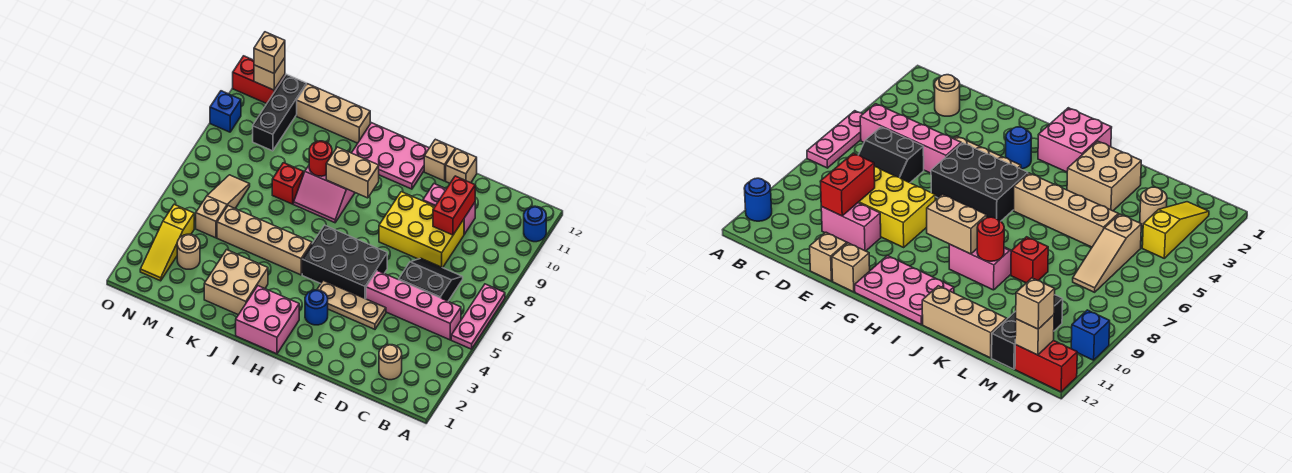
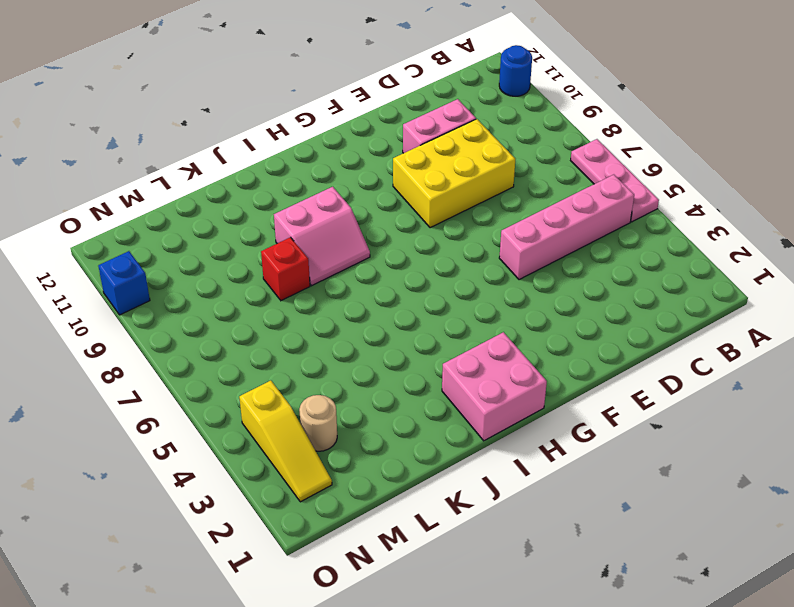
none -> tan 1x1 round brick [379,345,402,380]
none -> black 2x2 slope [399,258,463,301]
none -> tan 1x3 plate [317,281,386,329]
none -> tan 1x1 brick [446,149,477,183]

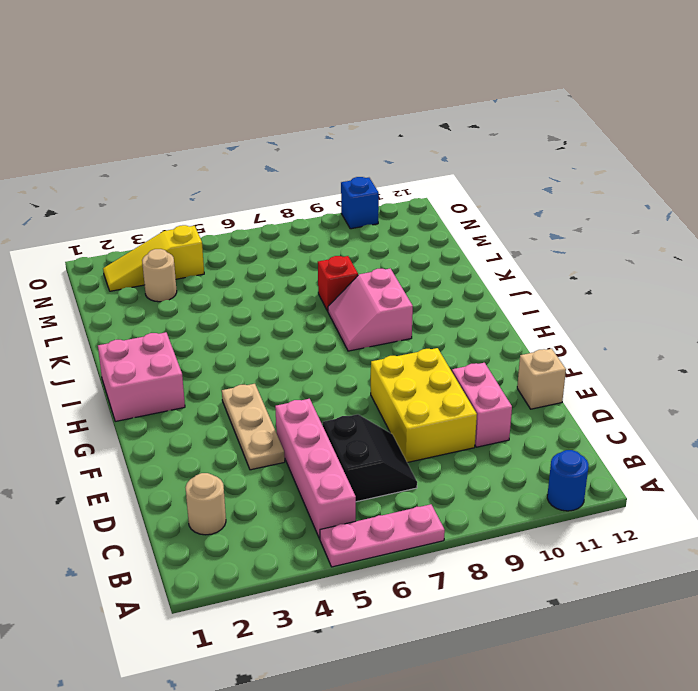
none -> black 2x3 brick [302,225,387,299]
none -> tan 1x1 brick [424,139,455,181]
none -> blue 1x1 round brick [305,290,328,325]
none -> pink 2x3 plate [352,123,429,189]

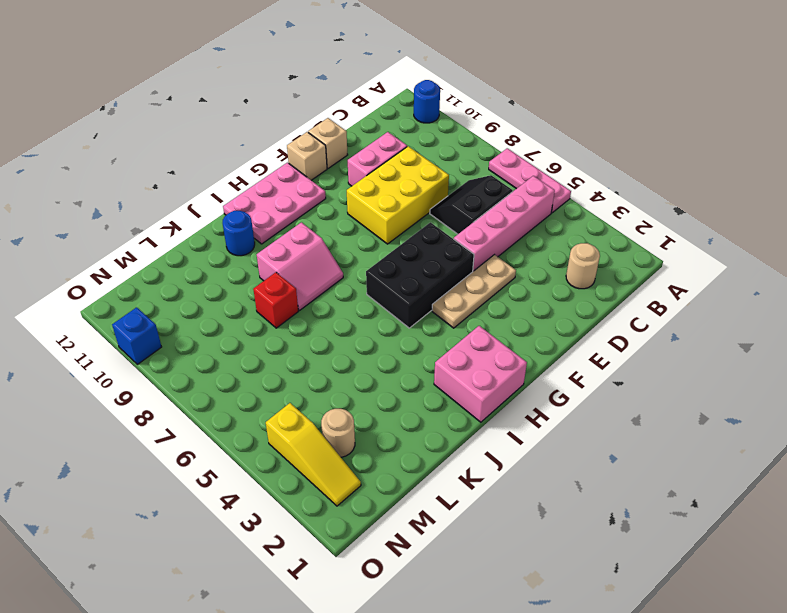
blue 1x1 round brick [223,211,255,256] -> blue 1x1 round brick moved to [305,290,328,325]
none -> tan 1x4 brick [217,206,312,275]
none -> tan 2x2 brick [204,250,268,315]
none -> tan 1x3 brick [297,84,370,143]
none -> tan 1x3 slope [196,175,250,238]

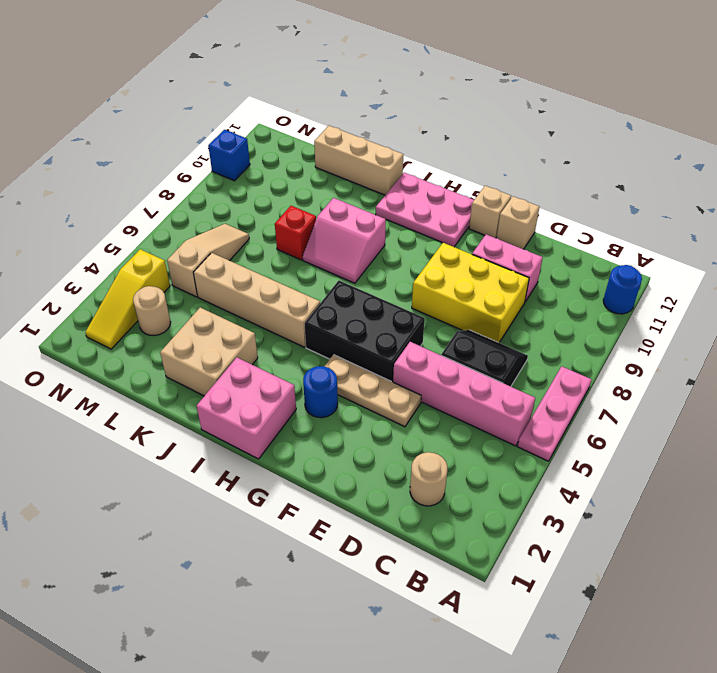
none -> black 1x3 brick [253,74,306,151]
none -> red 1x2 brick [233,56,285,104]
none -> red 1x2 brick [433,176,475,235]
none -> tan 1x2 brick [326,147,379,198]

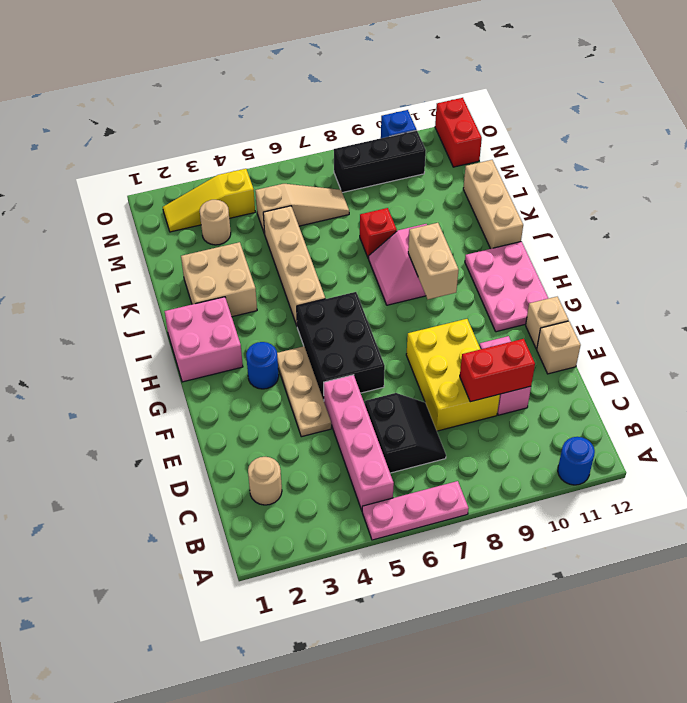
black 1x3 brick [334,130,426,193] -> black 1x3 brick moved to [253,74,306,151]
none -> red 1x1 round brick [309,141,332,176]
none -> tan 1x1 brick [254,58,285,90]
none -> tan 1x1 brick [254,32,285,73]

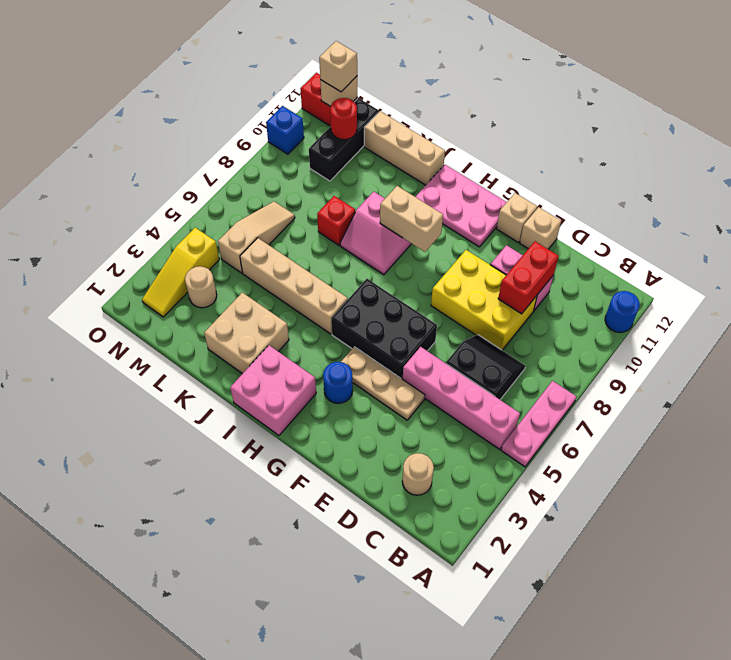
red 1x1 round brick [330,98,357,140] -> red 1x1 round brick moved to [309,141,332,176]

